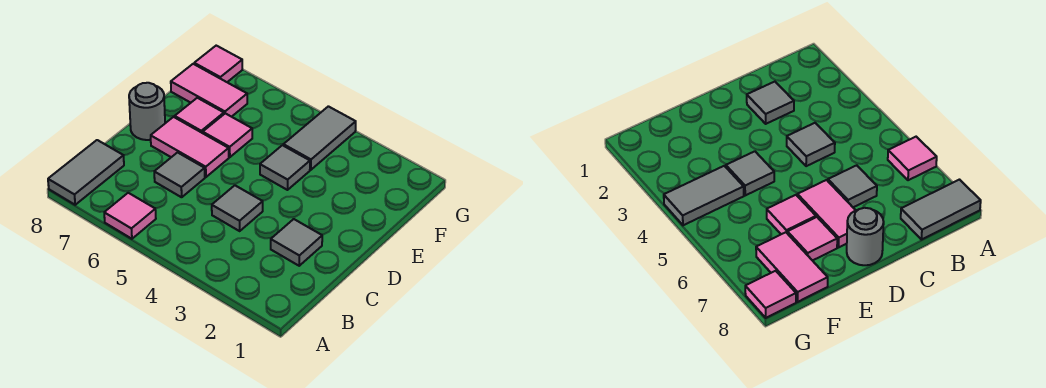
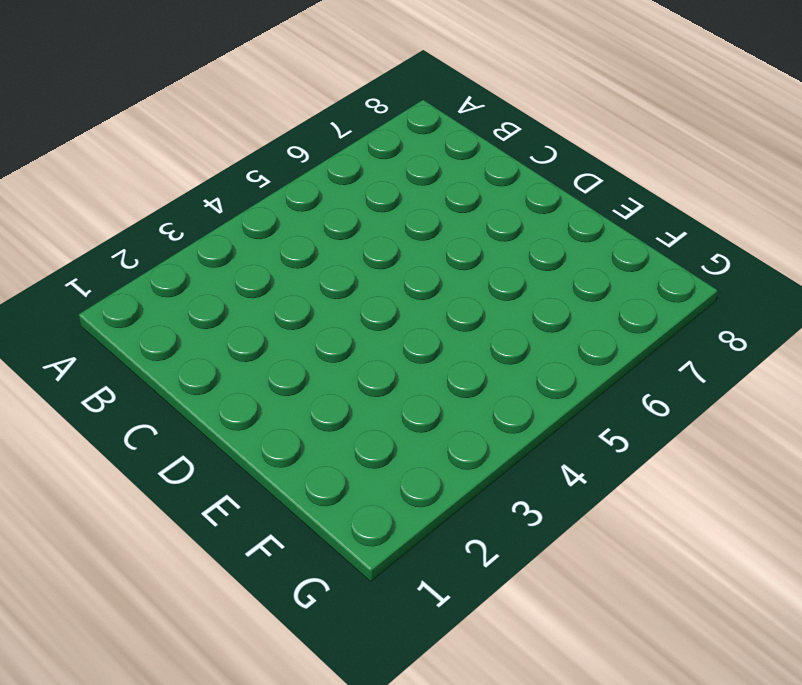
none -> pink 1x1 tile [104,193,156,239]
none -> grey 1x2 tile [48,140,124,205]
none -> grey 1x1 tile [271,219,322,266]

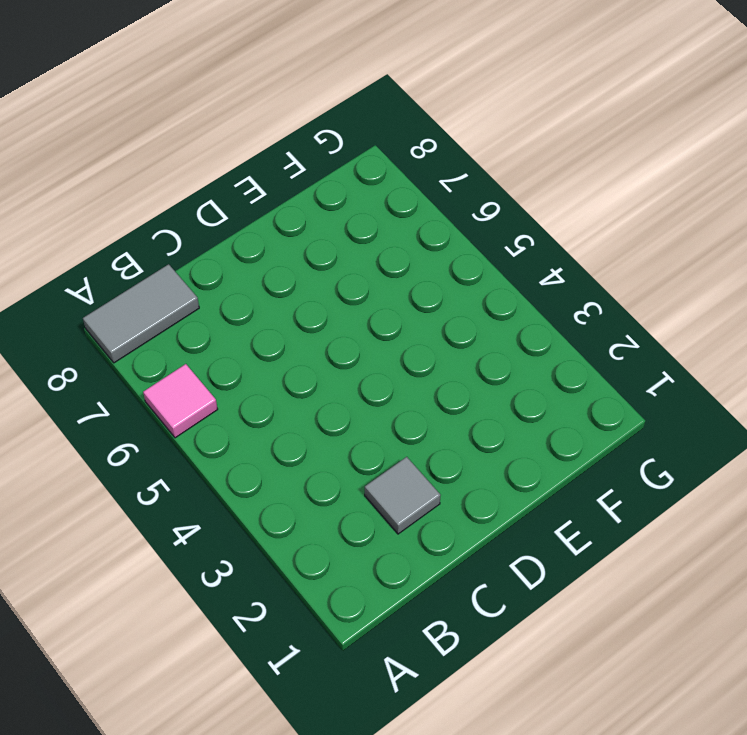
none -> grey 1x1 tile [212,185,263,231]
none -> grey 1x1 tile [154,153,205,197]
none -> pink 1x2 tile [151,117,229,177]

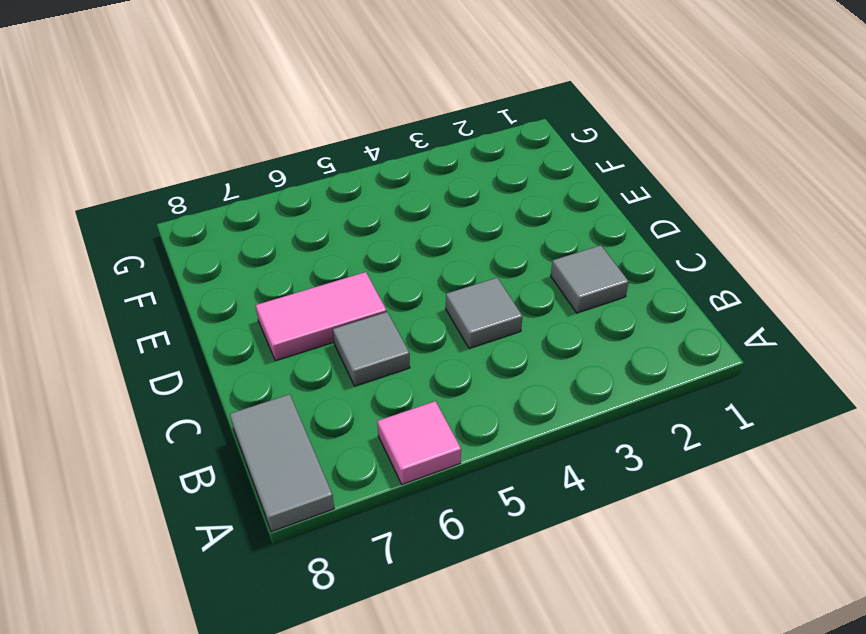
none -> grey 1x1 round brick [129,83,165,140]
none -> grey 1x1 tile [260,145,310,190]
none -> pink 1x1 tile [203,113,252,157]

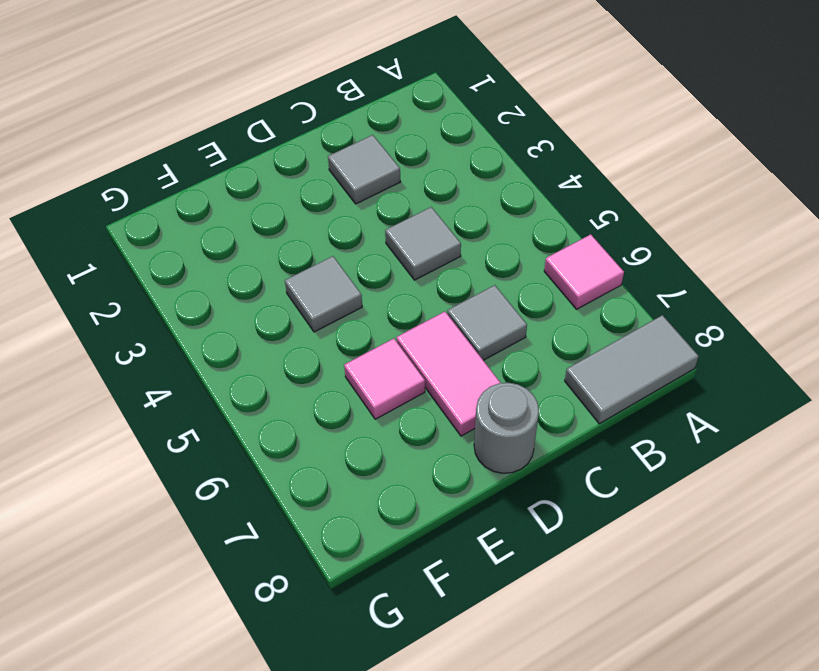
none -> pink 1x1 tile [175,98,224,133]
none -> grey 1x2 tile [283,106,356,170]
none -> pink 1x2 tile [171,64,247,117]

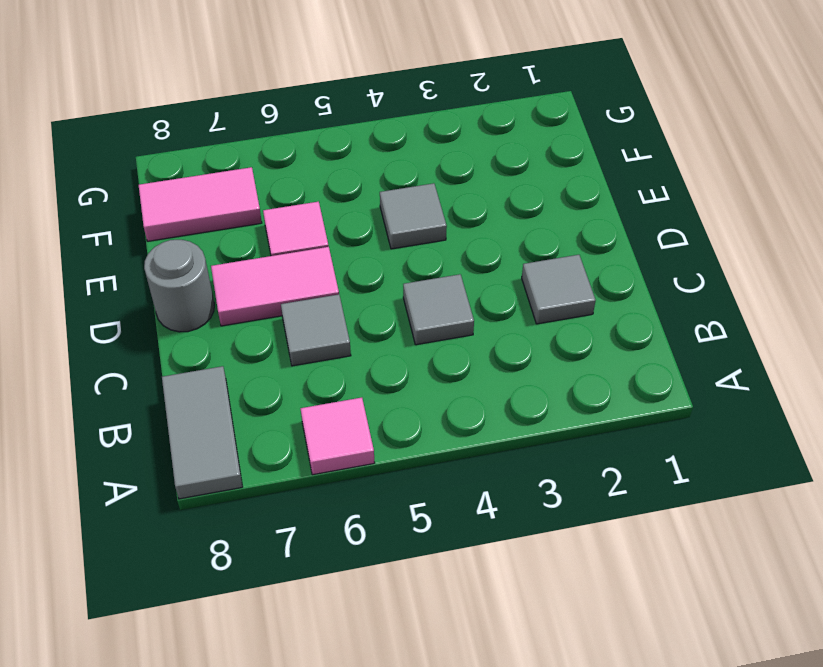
none -> pink 1x1 tile [175,98,224,133]
none -> grey 1x2 tile [283,106,356,170]
none -> pink 1x1 tile [194,46,242,82]

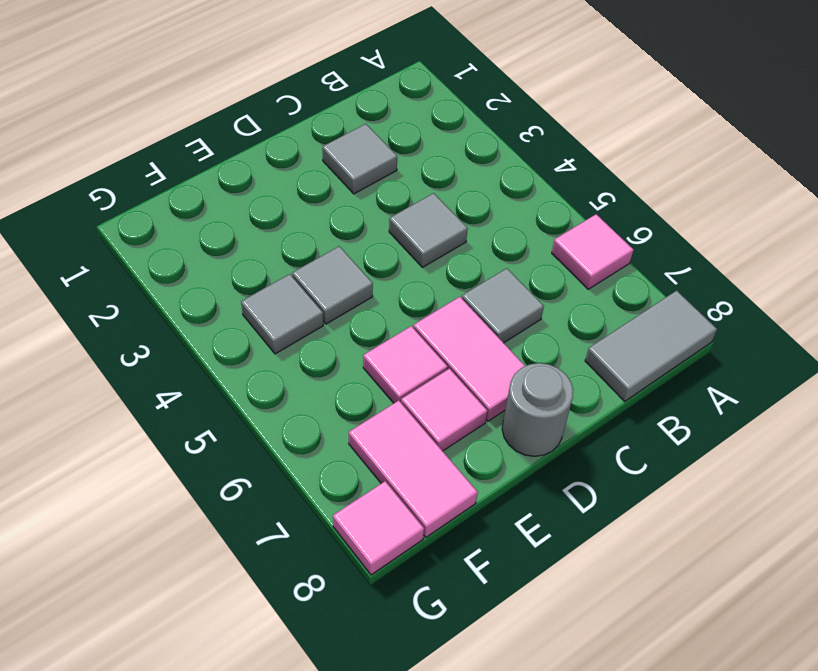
grey 1x1 tile [241,274,323,354] -> grey 1x2 tile [283,106,356,170]

